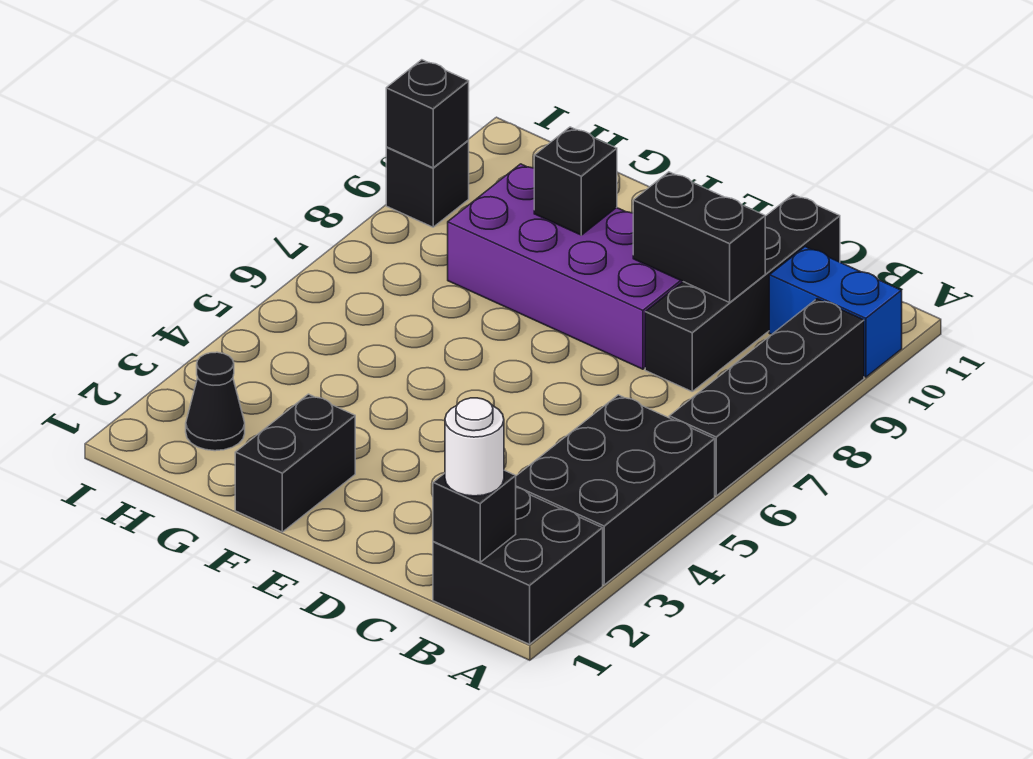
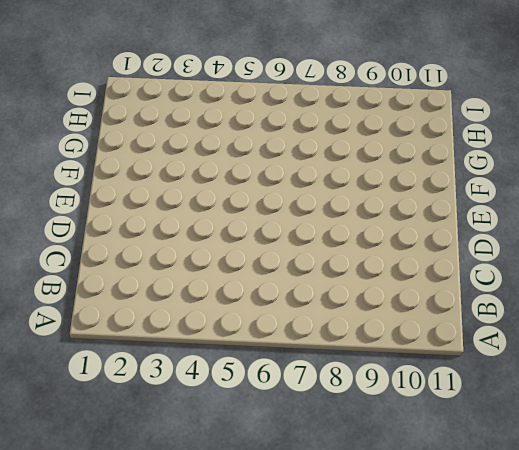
none -> black 2x2 brick [433,488,603,644]
none -> black 2x3 brick [516,395,715,585]
none -> black 1x4 brick [669,299,864,496]

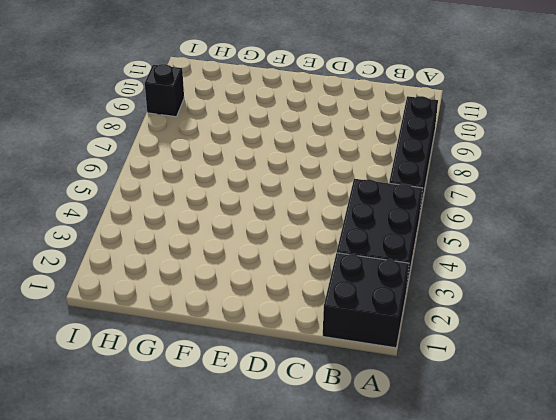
none -> blue 1x2 brick [769,247,902,377]
none -> black 1x4 brick [645,195,840,391]
none -> purple 2x4 brick [448,164,683,369]

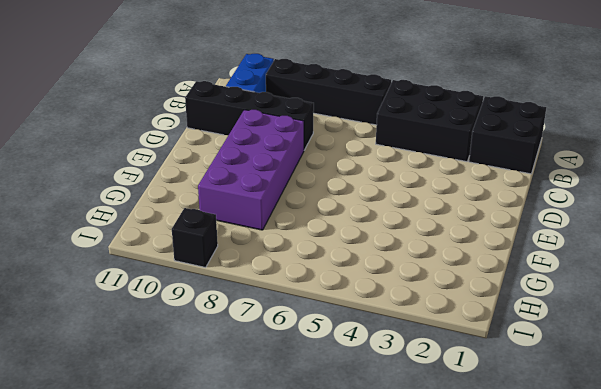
none -> black 1x2 brick [235,394,355,532]
none -> black 1x1 cone [186,352,245,451]
none -> black 1x1 brick [433,470,516,562]

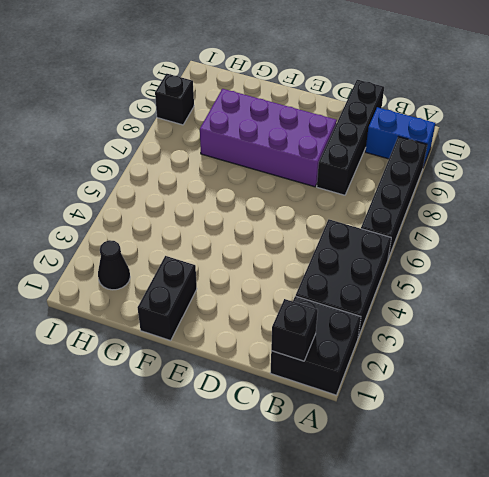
none -> black 1x2 brick [633,172,765,302]
none -> black 1x1 brick [534,127,617,235]
none -> black 1x1 brick [386,60,469,168]

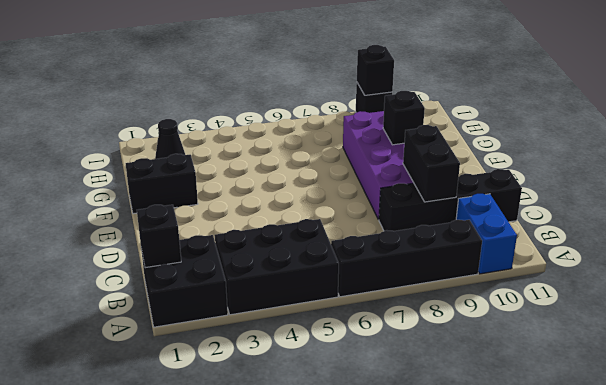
none -> white 1x1 round brick [445,398,504,496]

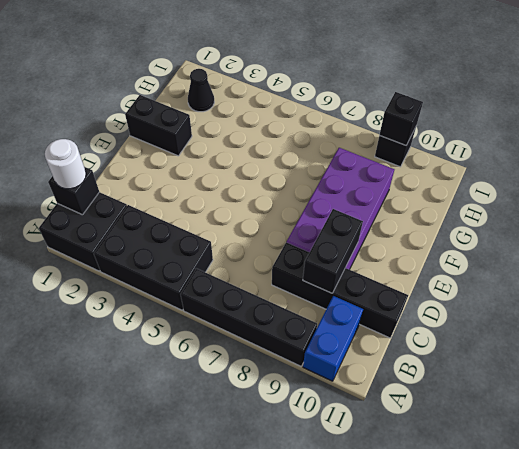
none -> black 1x1 brick [534,127,617,235]

